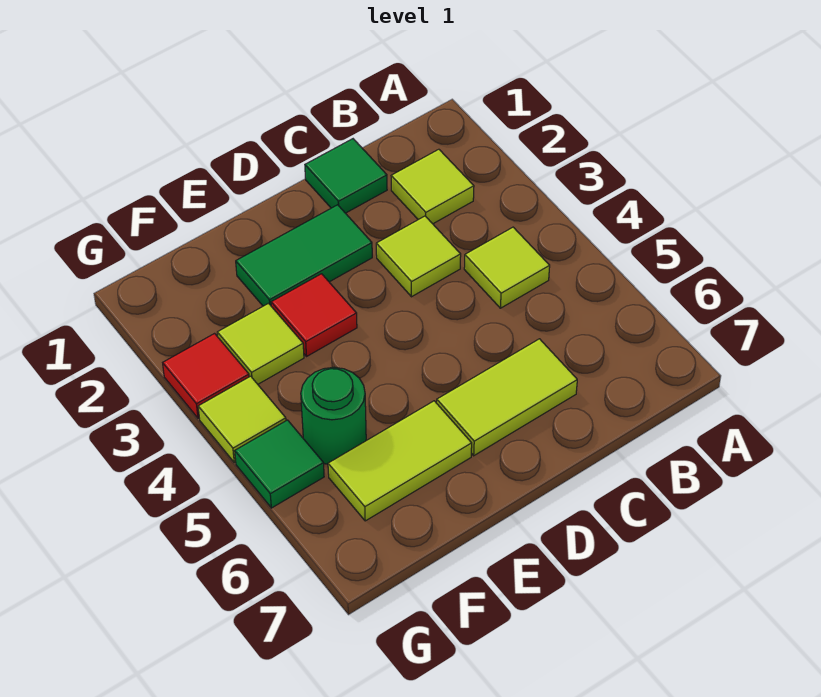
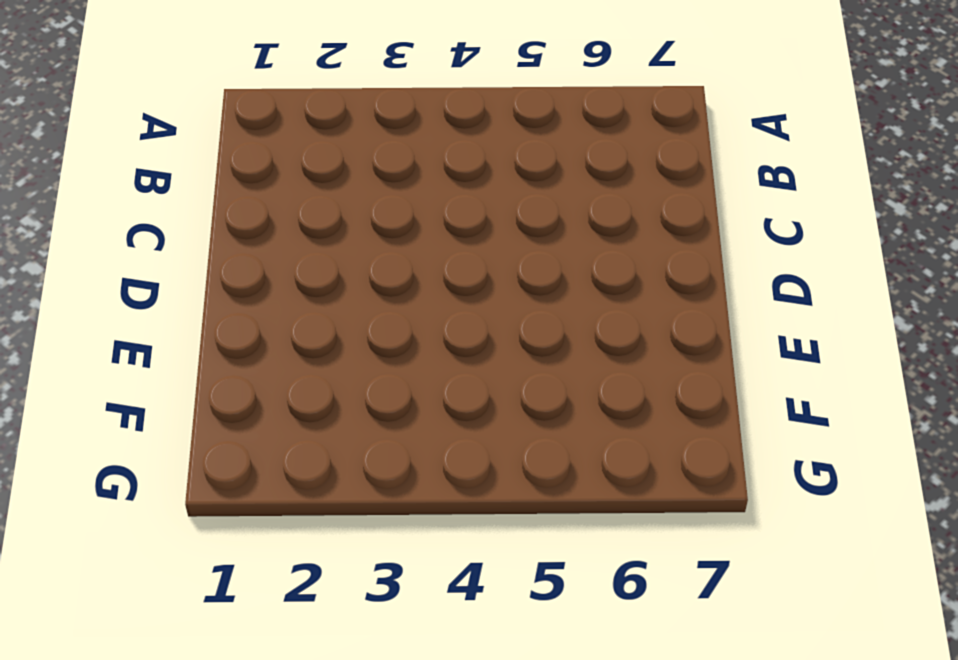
none -> lime 1x1 tile [391,149,474,224]
none -> lime 1x1 tile [464,227,550,308]
none -> green 1x1 tile [305,139,387,213]

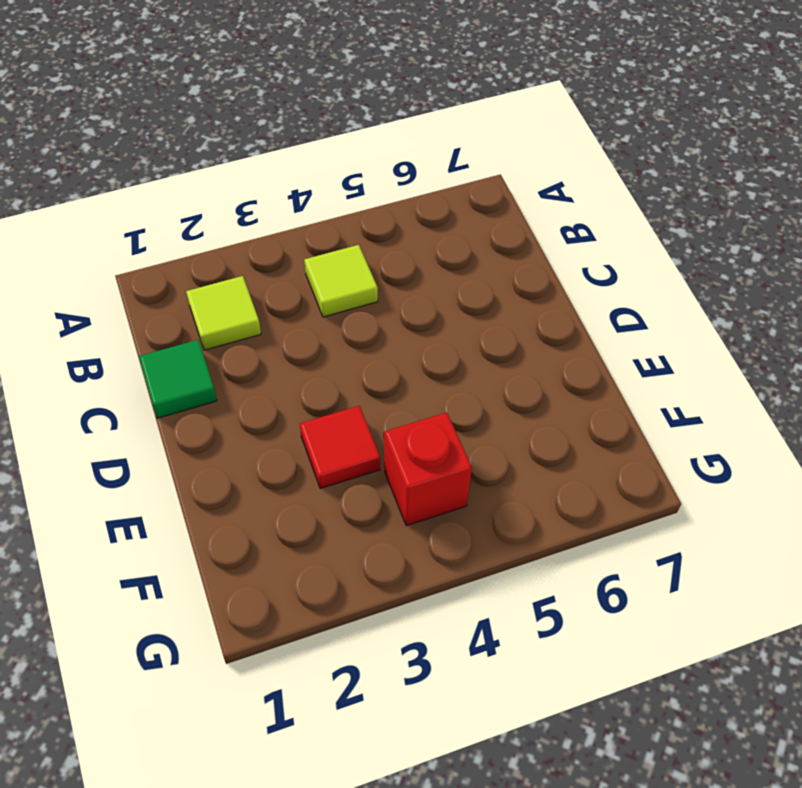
red 1x1 brick [384,413,472,526] -> none
none -> lime 1x1 tile [376,216,461,297]
none -> lime 1x2 tile [437,339,577,456]
none -> green 1x2 tile [236,205,372,306]

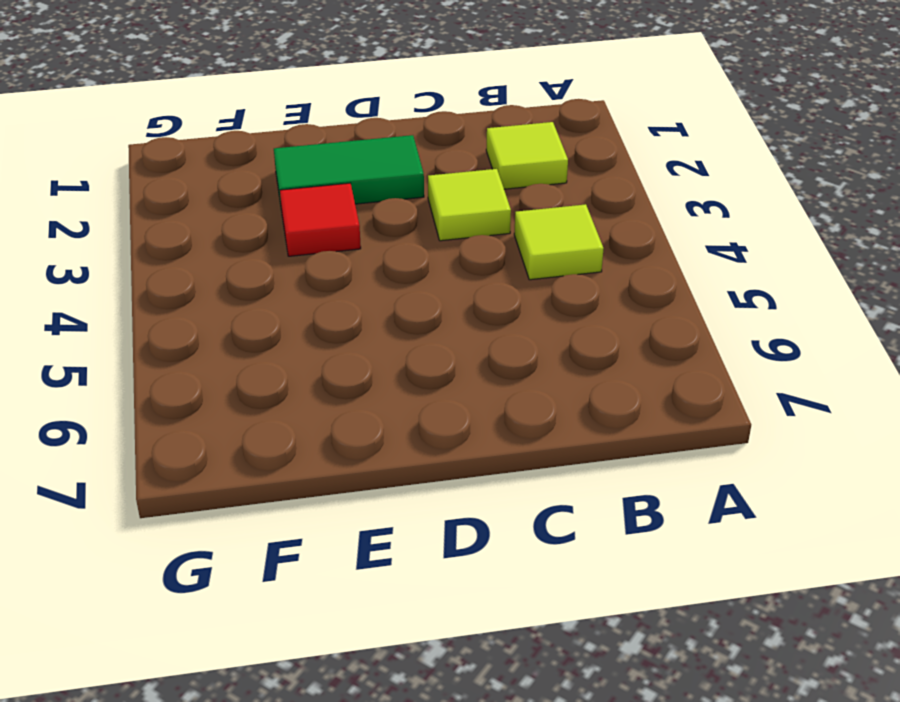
none -> green 1x1 tile [305,139,387,213]
none -> lime 1x2 tile [437,339,577,456]
none -> lime 1x2 tile [328,401,472,521]

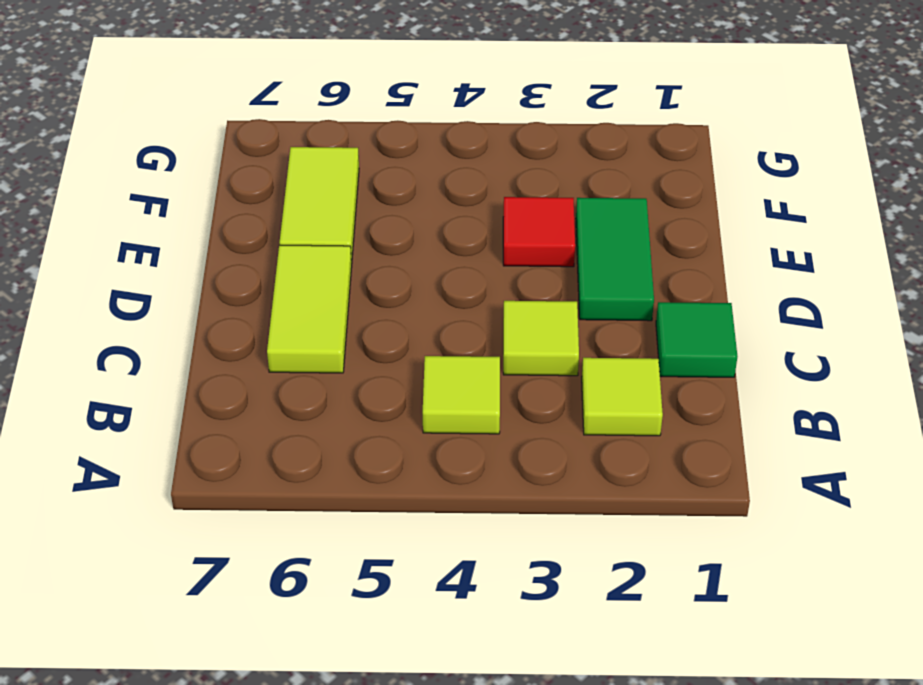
none -> lime 1x1 tile [217,303,304,384]
none -> green 1x1 round brick [301,367,366,464]
none -> red 1x1 tile [163,334,249,418]

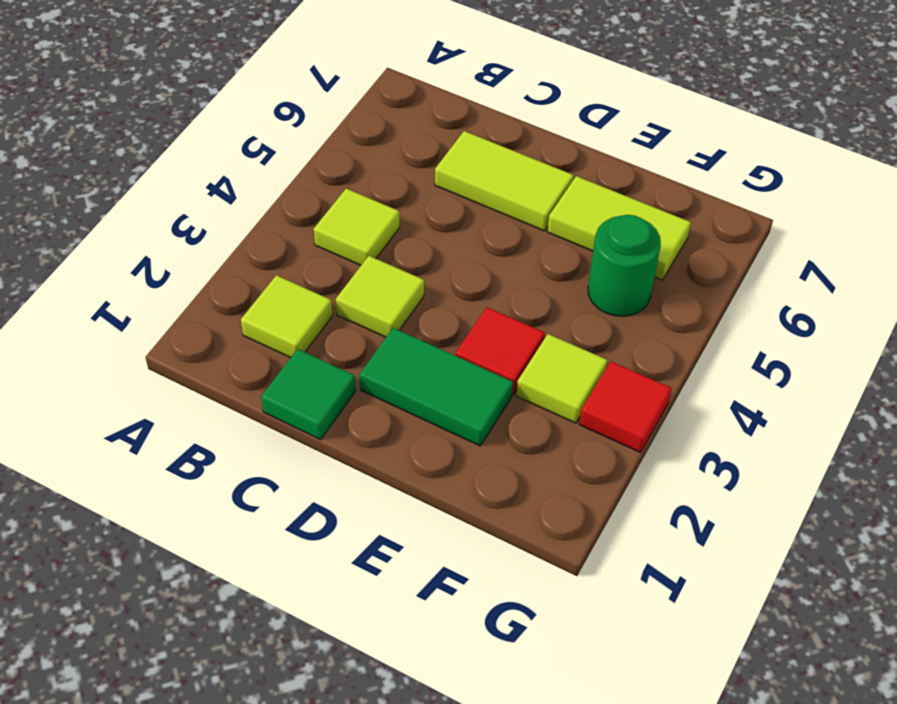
none -> lime 1x1 tile [198,376,286,463]
none -> green 1x1 tile [235,420,324,508]

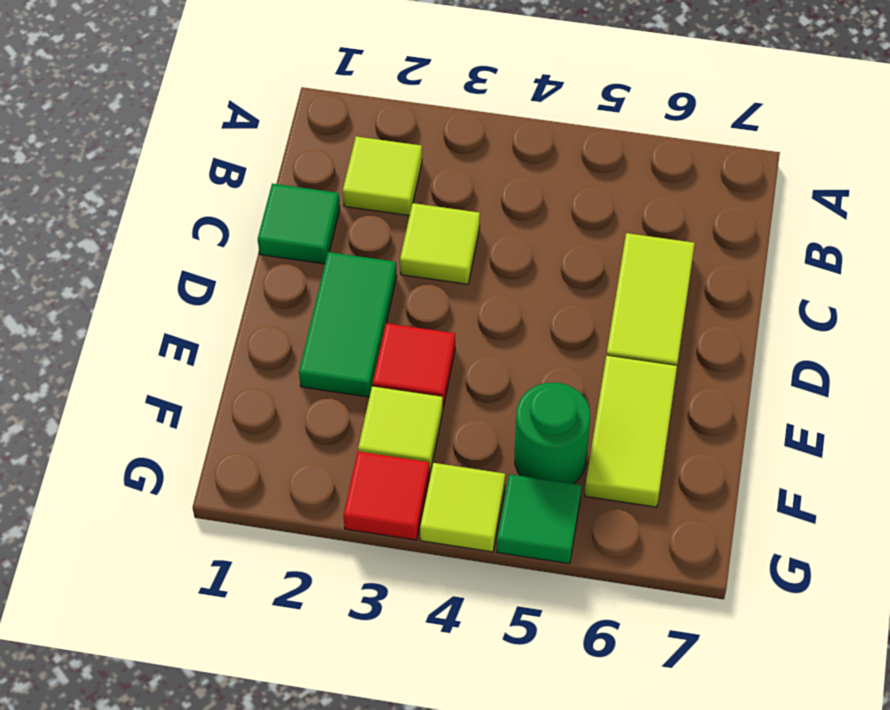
none -> lime 1x1 tile [464,227,550,308]

